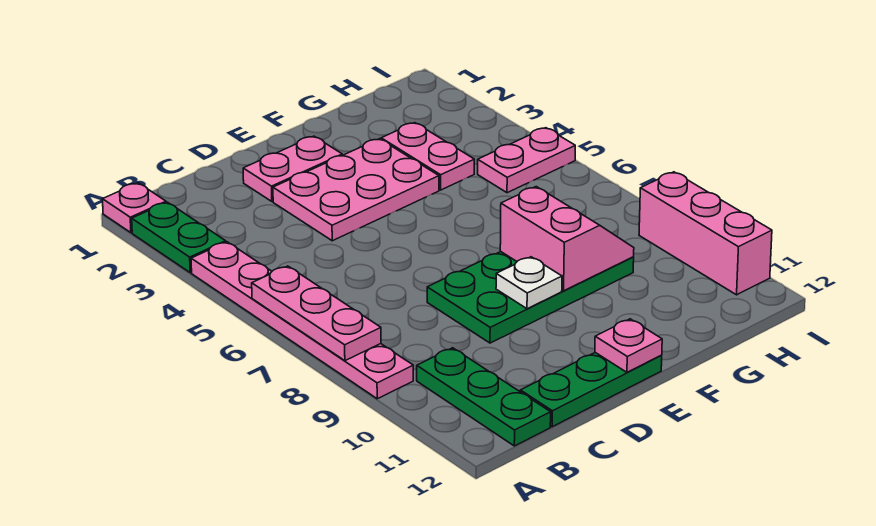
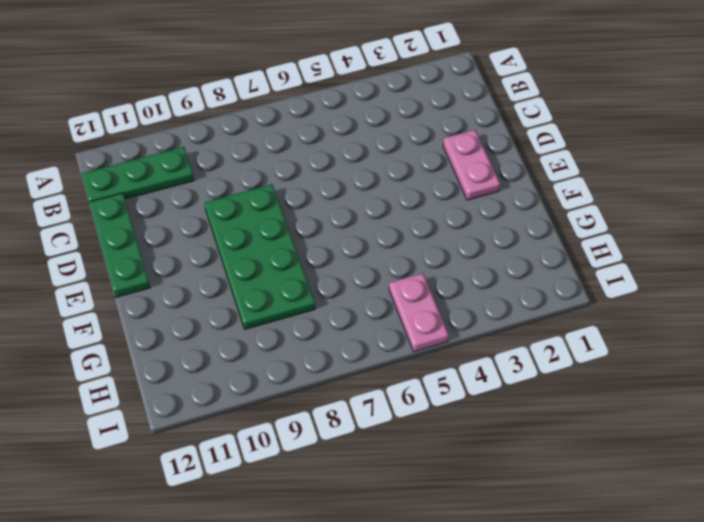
none -> pink 1x1 plate [103,183,166,233]
none -> green 1x2 plate [132,202,226,273]
none -> pink 1x6 plate [191,242,413,399]

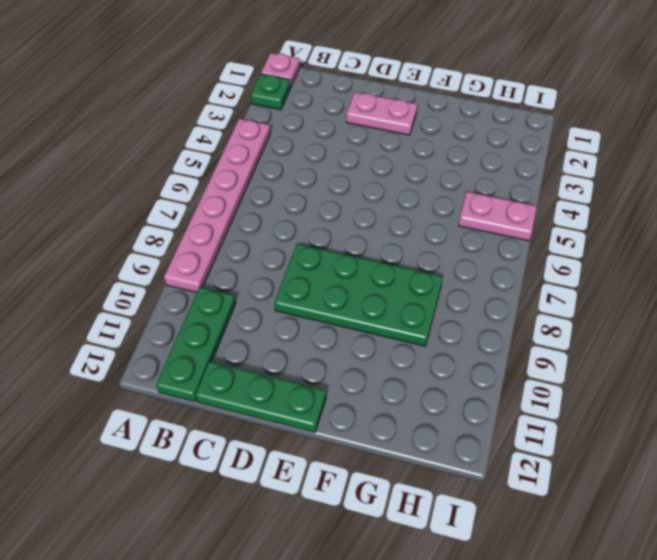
green 1x1 plate [251,74,290,110] -> green 1x2 plate [132,202,226,273]
none -> pink 2x3 plate [273,139,439,241]
none -> pink 1x2 plate [381,123,474,190]
none -> pink 1x3 brick [639,172,772,295]

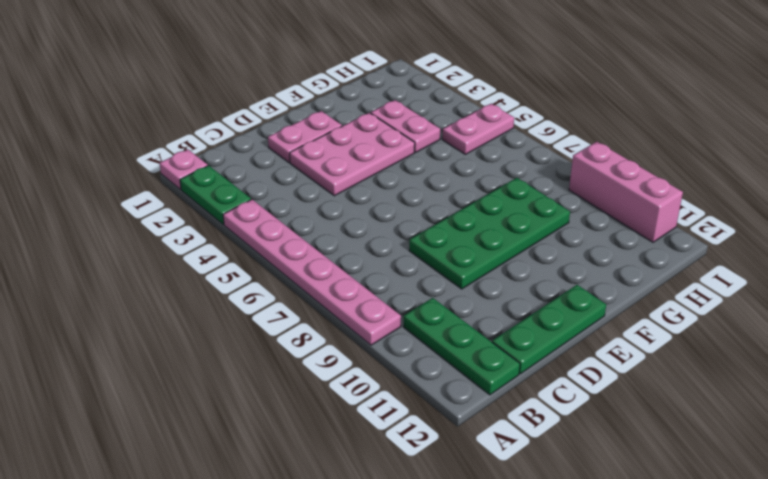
none -> pink 1x3 plate [252,266,381,361]
none -> white 1x1 plate [496,257,562,309]
none -> pink 1x1 plate [595,319,662,372]

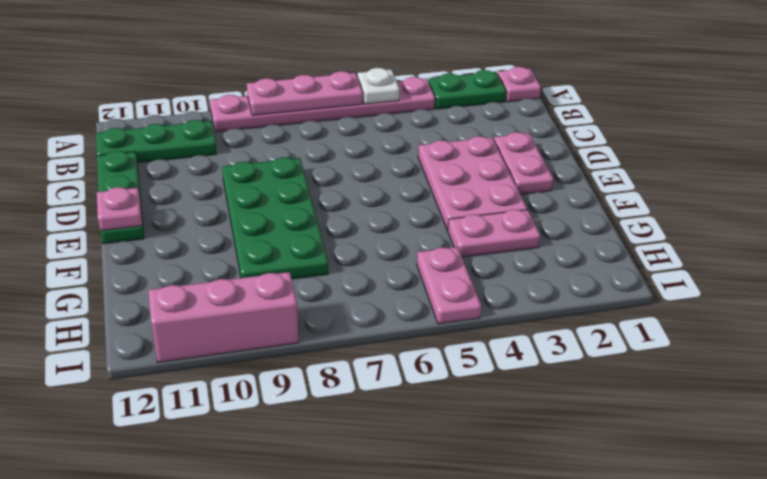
white 1x1 plate [357,68,400,104] -> white 1x1 plate moved to [496,257,562,309]
none -> pink 2x2 slope [500,187,634,291]

